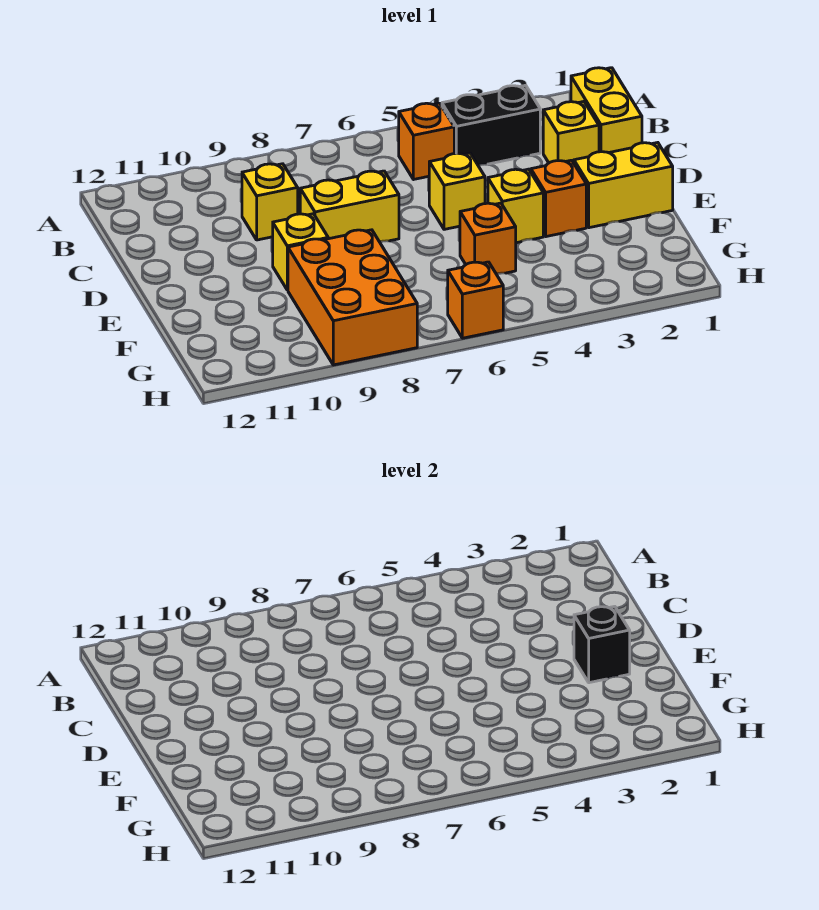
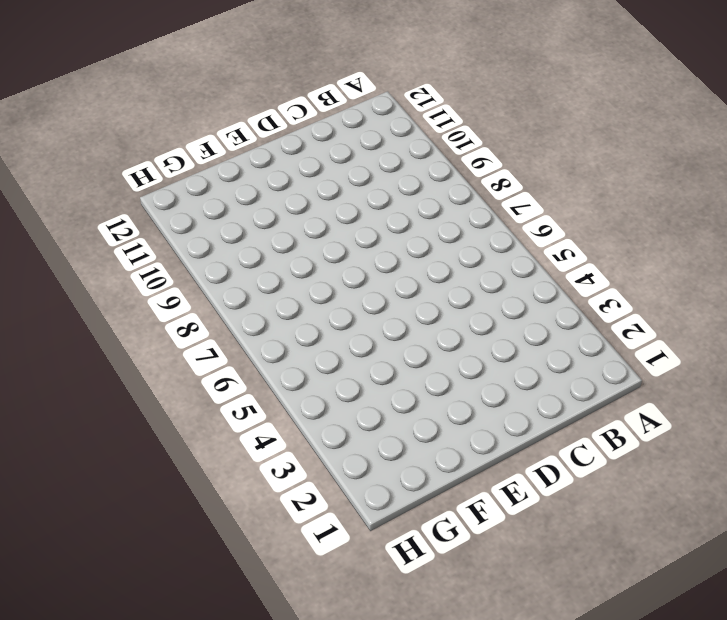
none -> yellow 1x2 brick [571,68,642,153]
none -> black 1x2 brick [442,85,540,165]
none -> orange 1x1 brick [399,103,454,180]

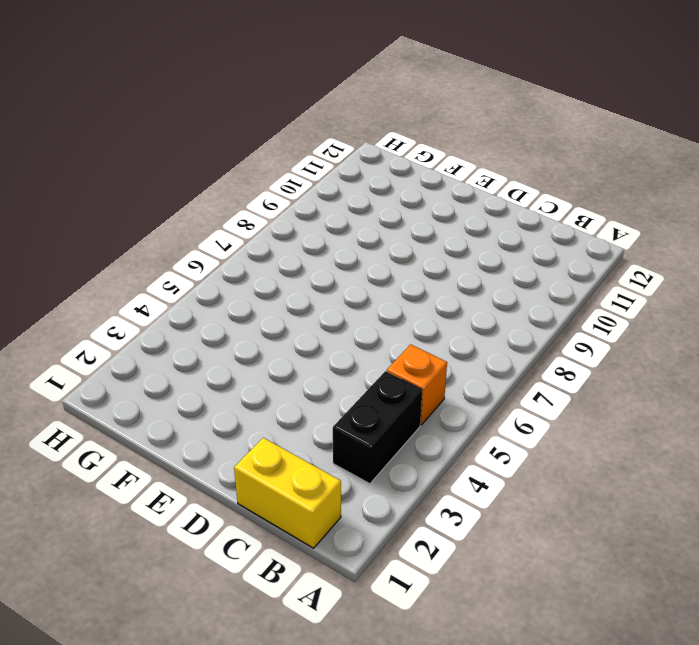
none -> yellow 1x1 brick [543,102,599,163]
none -> yellow 1x1 brick [242,164,298,240]
none -> yellow 1x1 brick [429,153,485,229]

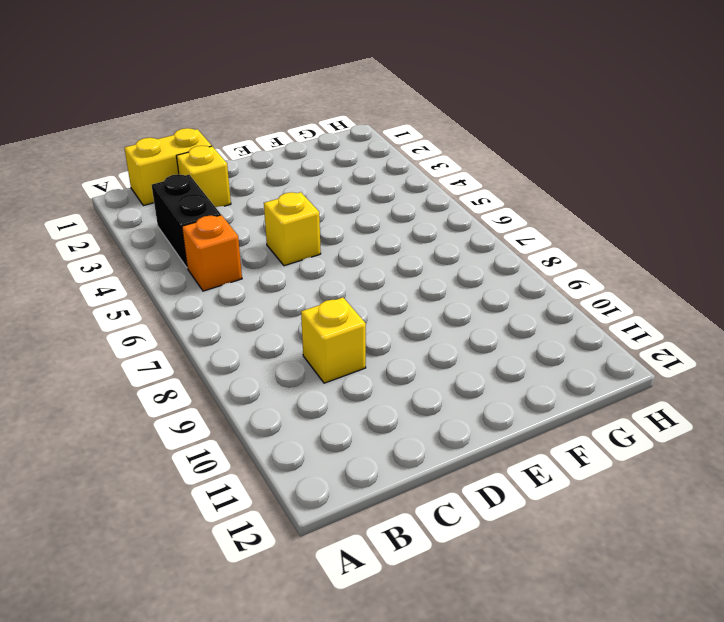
none -> yellow 1x2 brick [300,171,399,242]
none -> yellow 1x2 brick [574,143,673,228]
none -> orange 1x1 brick [531,160,586,237]

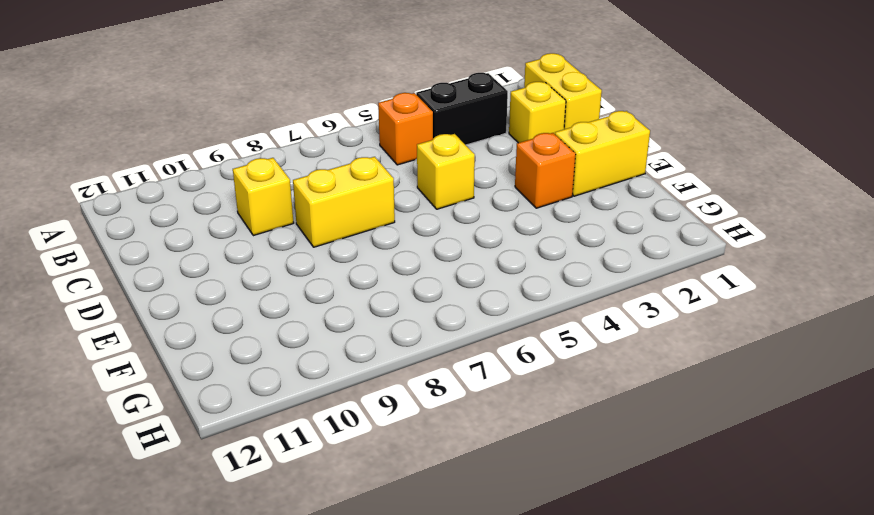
none -> yellow 1x1 brick [488,169,543,243]
none -> yellow 1x1 brick [273,214,328,290]
none -> orange 1x1 brick [460,203,516,274]

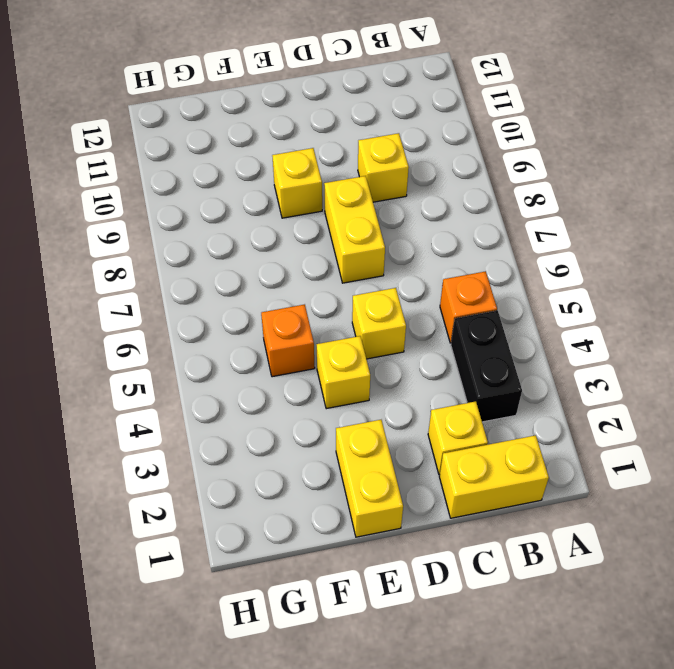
none -> orange 1x1 brick [531,160,586,237]
none -> orange 2x3 brick [288,230,417,365]
none -> orange 1x1 brick [448,262,503,338]

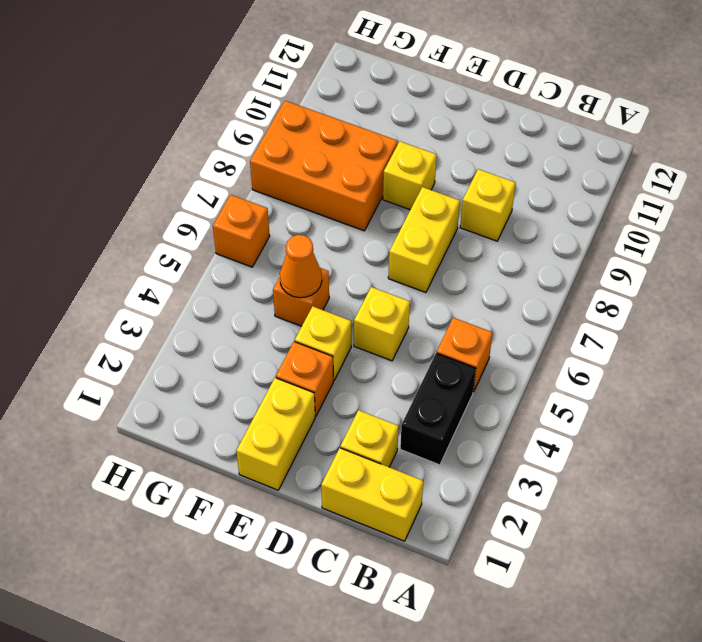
orange 1x1 cone [280,235,322,298] -> none
none -> black 1x1 brick [574,606,630,683]

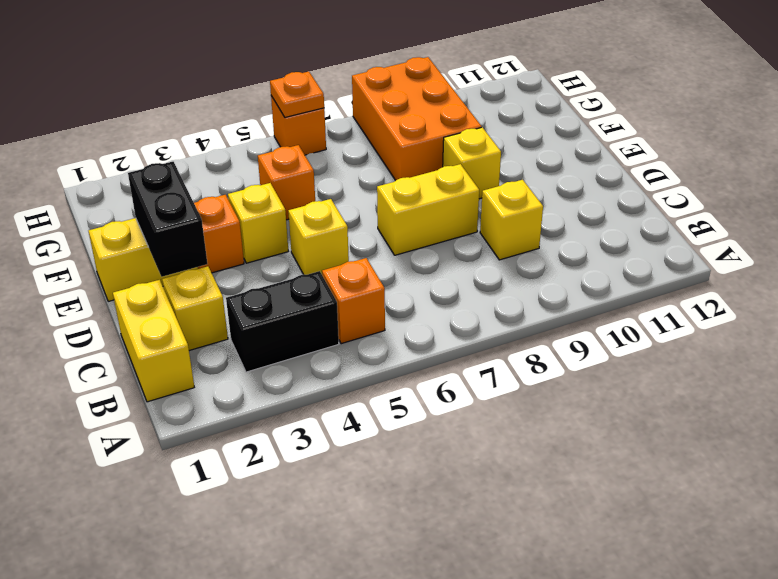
black 1x2 brick [128,162,207,277] -> black 1x1 brick [574,606,630,683]
orange 1x1 plate [270,72,324,117] -> none

